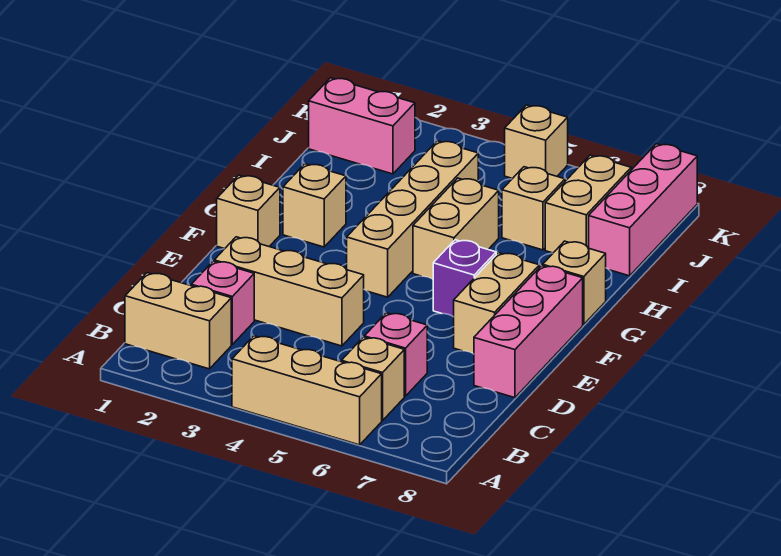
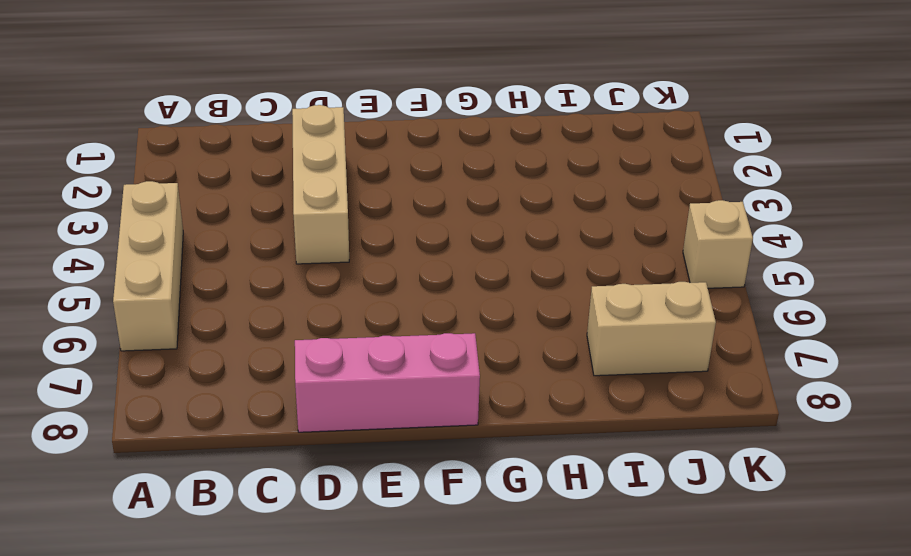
none -> tan 1x2 brick [125,273,231,369]
none -> tan 1x1 brick [341,337,404,421]
none -> pink 1x1 brick [191,261,254,344]

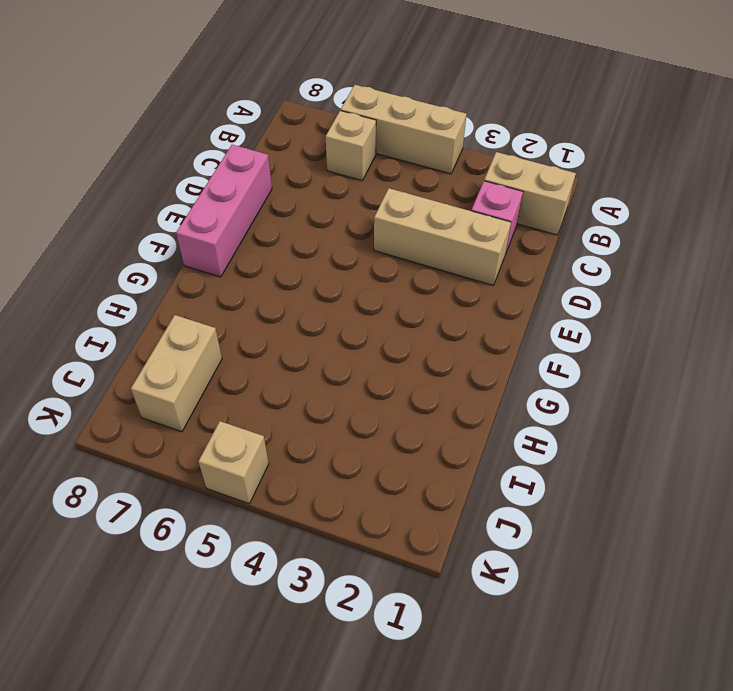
none -> pink 1x1 brick [364,313,427,396]
none -> tan 1x2 brick [454,253,539,354]
none -> tan 1x1 brick [217,175,280,249]

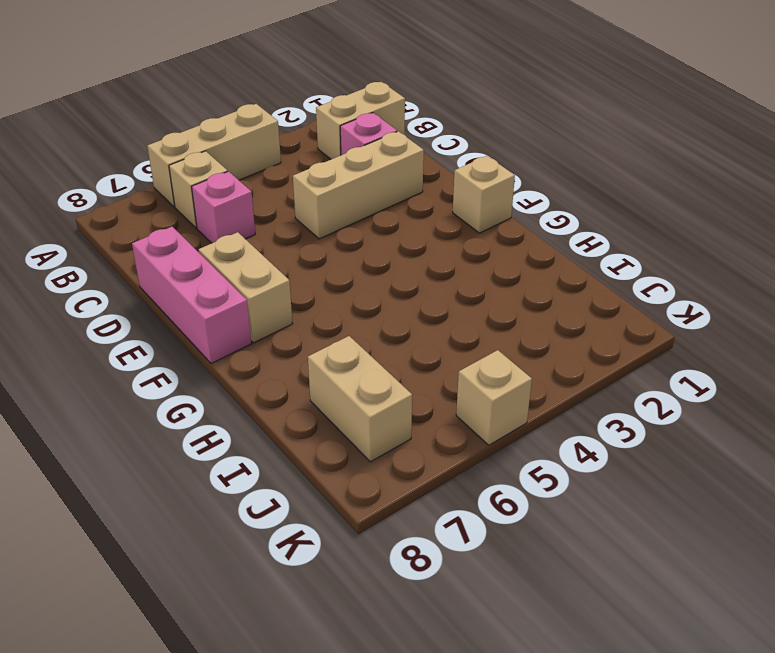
none -> tan 1x4 brick [347,141,478,297]
none -> purple 1x1 brick [433,240,496,317]
none -> tan 1x1 brick [283,164,346,247]

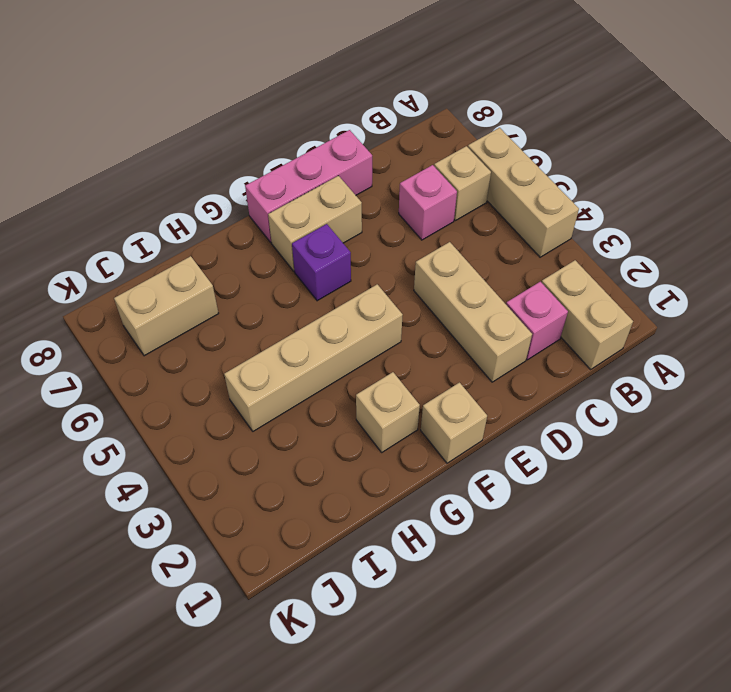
none -> tan 1x2 brick [413,178,499,279]
none -> tan 1x1 brick [543,241,606,325]
none -> tan 1x1 brick [502,167,565,250]

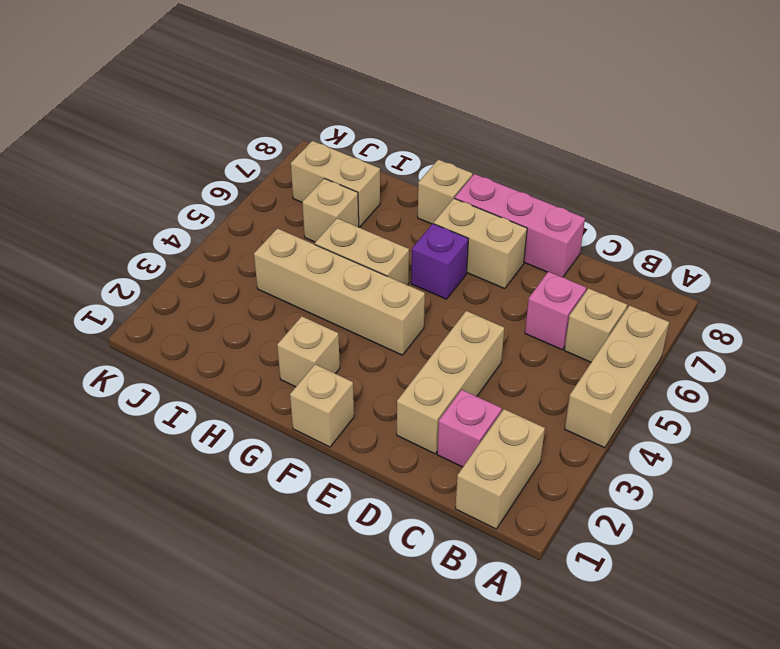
none -> pink 1x3 brick [589,144,697,276]
none -> pink 1x2 brick [309,78,415,174]
none -> tan 1x1 brick [505,105,568,179]

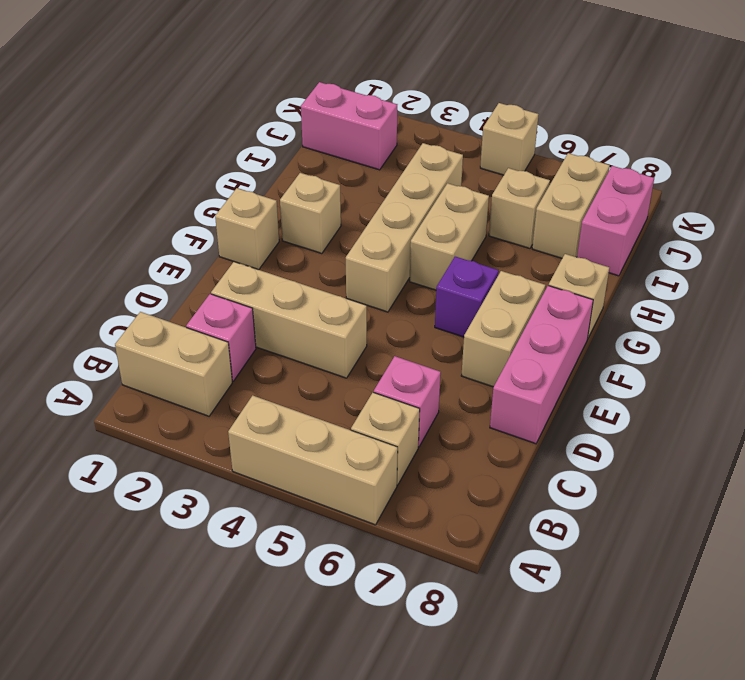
pink 1x2 brick [577,166,654,276] -> pink 1x3 brick [589,144,697,276]

